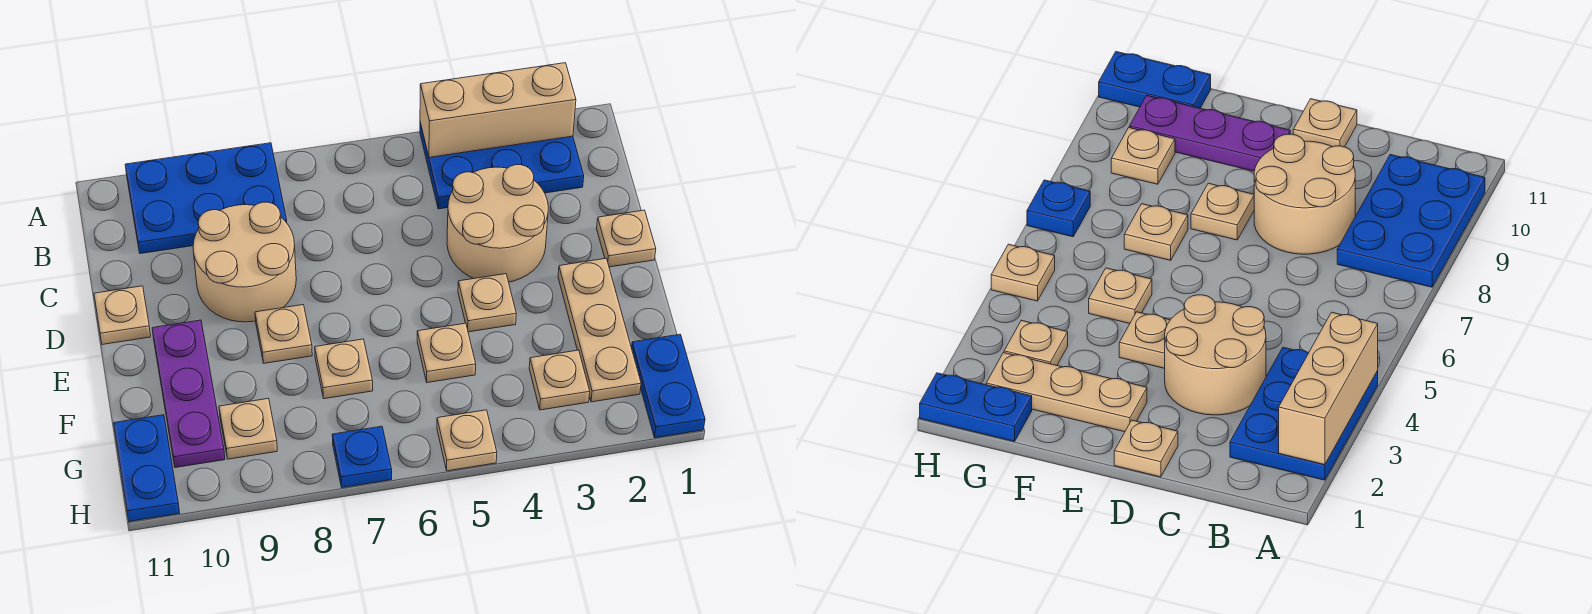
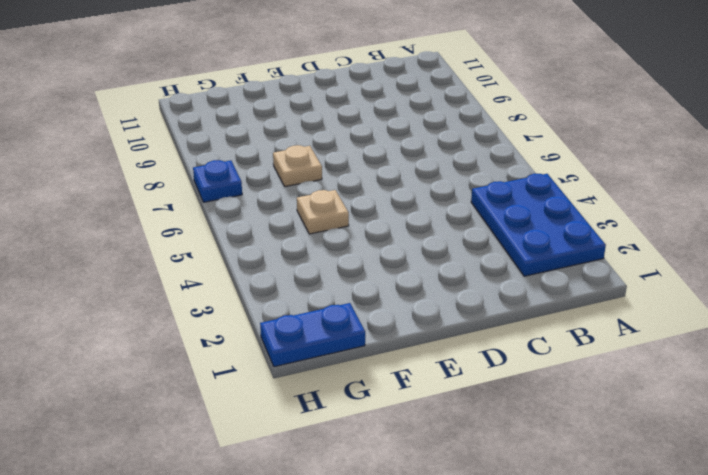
none -> blue 2x3 plate [125,143,287,254]
none -> tan 2x2 round brick [447,165,548,282]
none -> tan 2x2 round brick [193,202,296,322]

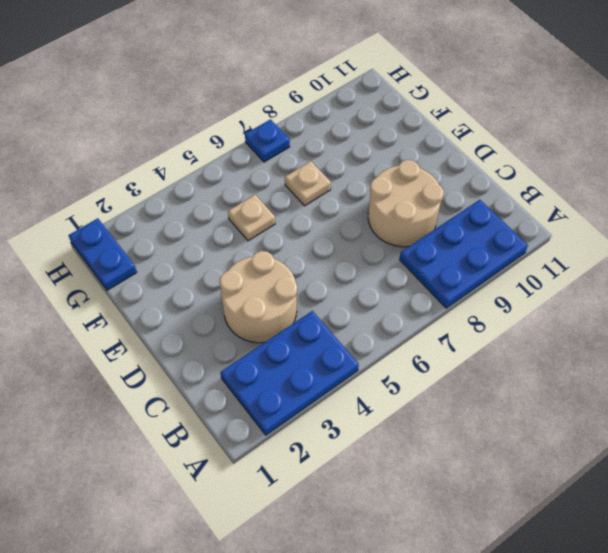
none -> tan 1x1 plate [597,210,656,267]
none -> tan 1x1 plate [94,286,151,344]
none -> tan 1x3 plate [558,258,641,402]

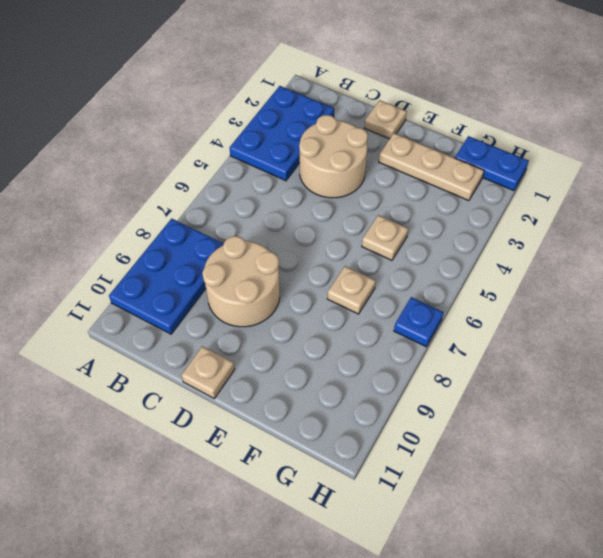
none -> tan 1x1 plate [458,274,516,332]
none -> tan 1x1 plate [255,305,312,363]
none -> purple 1x3 plate [152,320,225,468]

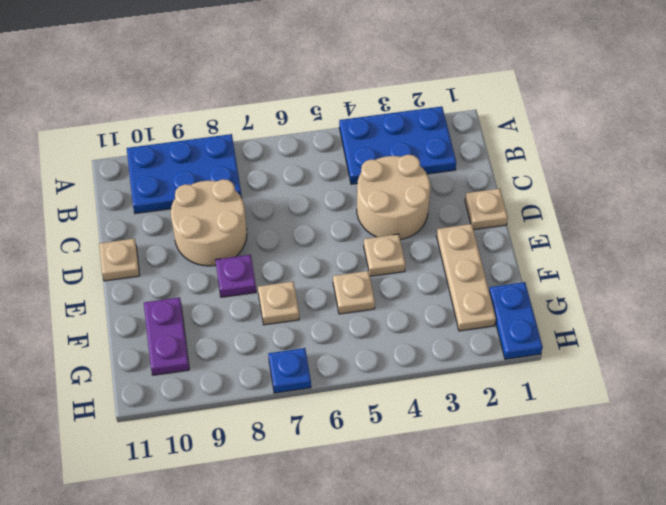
purple 1x1 plate [215,255,256,297] -> tan 1x1 plate [255,305,312,363]
purple 1x2 plate [144,297,189,375] -> purple 1x3 plate [152,320,225,468]
none -> tan 1x1 plate [529,350,590,410]
none -> tan 1x1 plate [219,399,277,459]
none -> blue 1x2 plate [114,415,180,522]

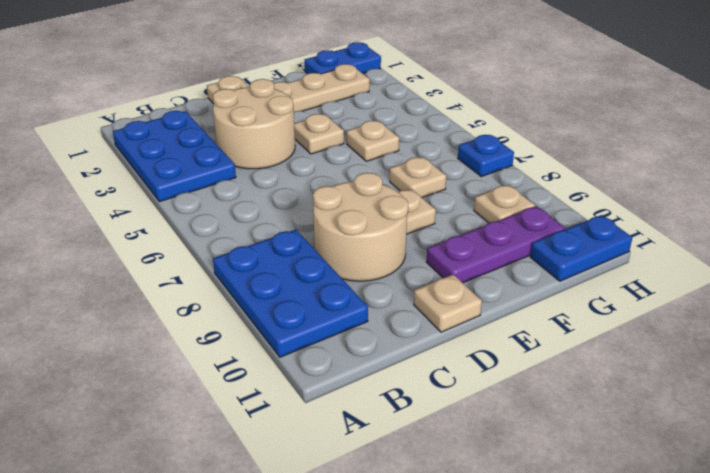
none -> tan 1x1 plate [529,350,590,410]
none -> tan 1x1 plate [437,410,497,471]
none -> tan 1x3 brick [420,63,576,157]

